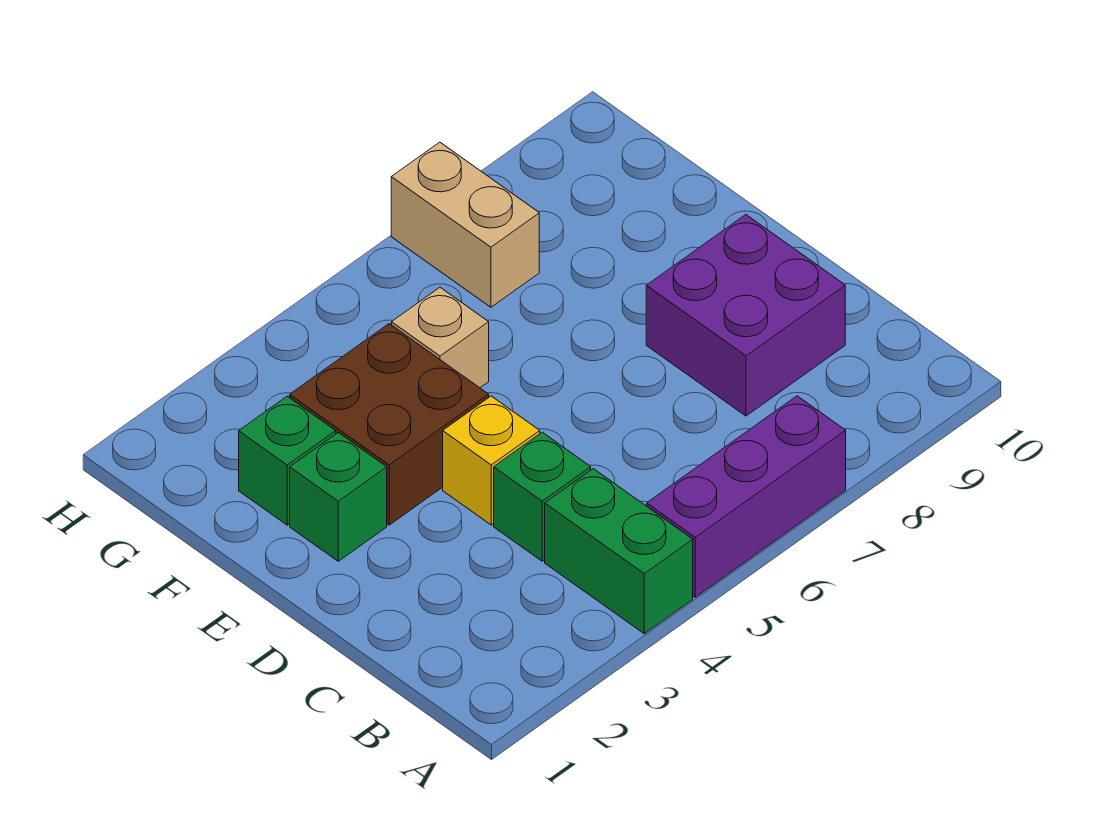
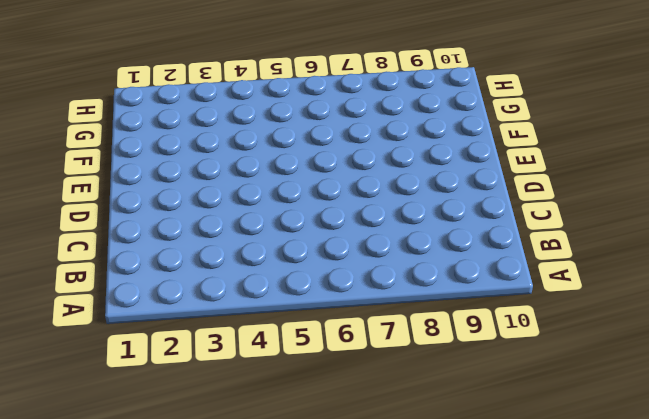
none -> green 1x2 brick [545,469,693,634]
none -> purple 1x3 brick [647,396,846,597]

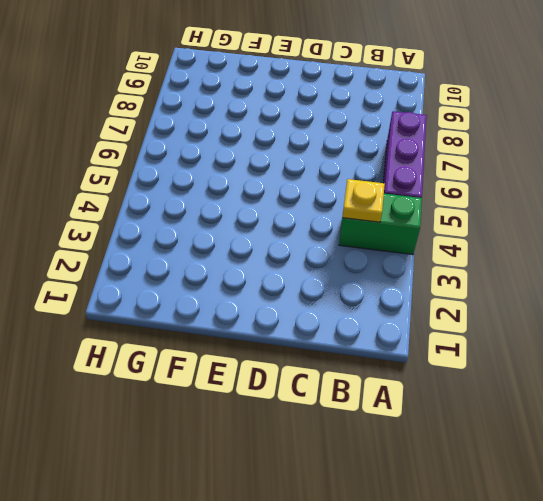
yellow 1x1 plate [342,179,385,222] -> none
none -> green 1x1 brick [494,432,591,561]
none -> purple 2x2 brick [646,215,845,416]

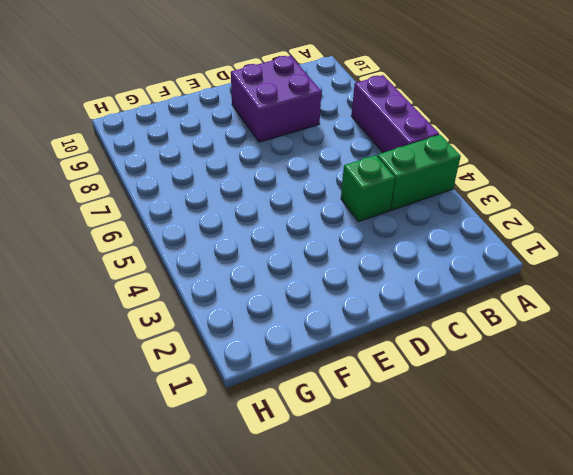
none -> yellow 1x1 brick [443,396,540,525]
none -> green 1x1 brick [290,433,387,561]

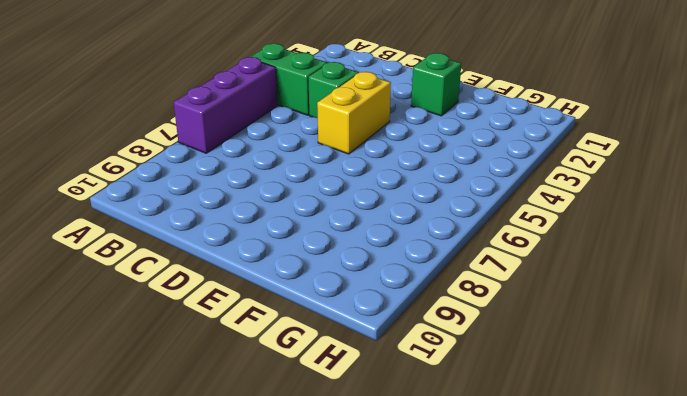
yellow 1x2 brick [317,72,391,154] -> yellow 1x1 brick [443,396,540,525]
none -> purple 2x2 brick [646,215,845,416]
none -> brown 2x2 brick [290,324,489,525]

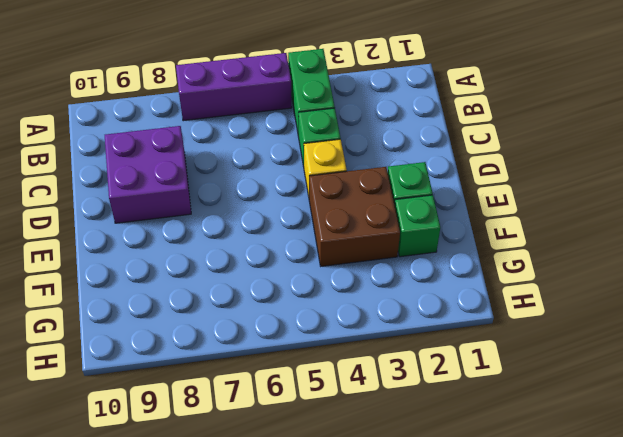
none -> tan 1x1 brick [392,287,489,388]
none -> tan 1x2 brick [391,142,539,307]

